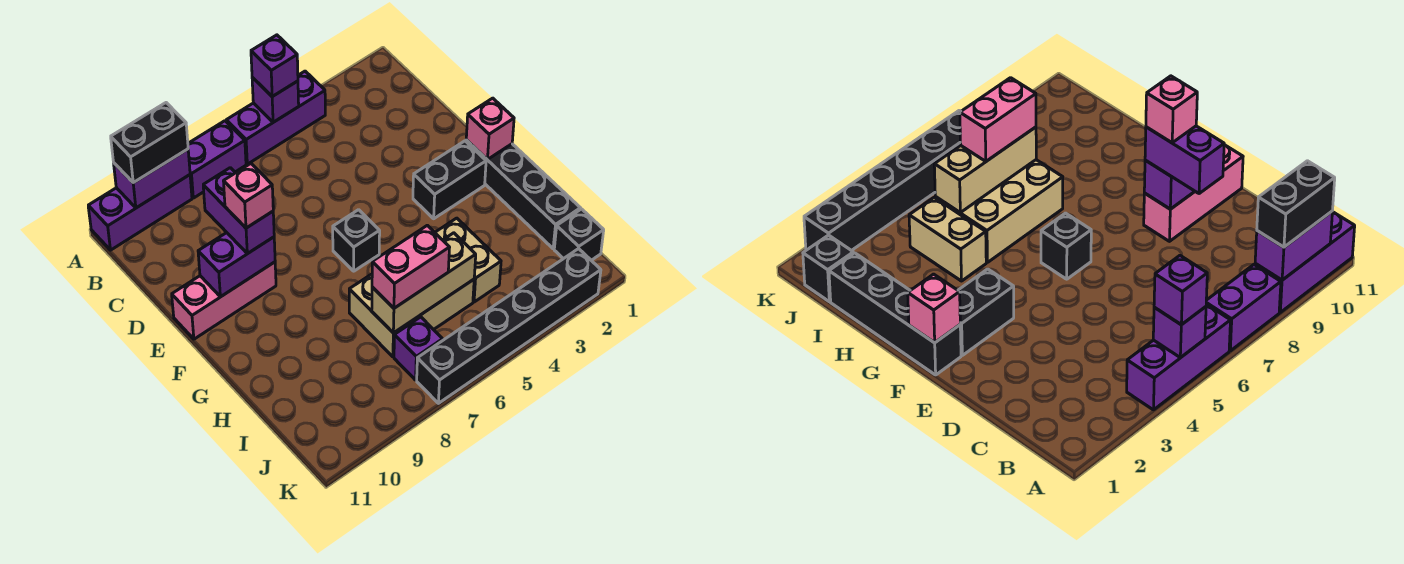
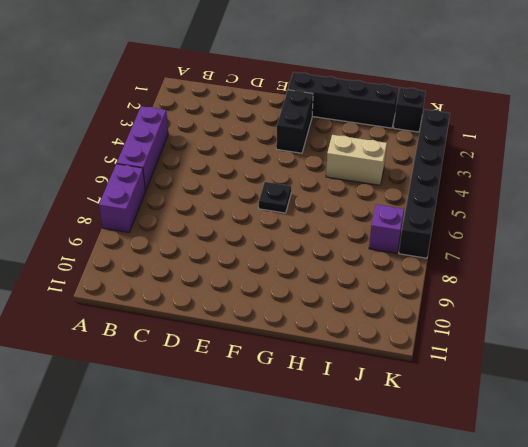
black 1x1 plate [259,182,291,213] -> black 1x1 brick [333,210,380,271]
none -> purple 1x3 brick [88,175,192,250]
none -> pink 1x3 brick [172,262,276,339]
none -> tan 2x3 brick [349,274,474,357]

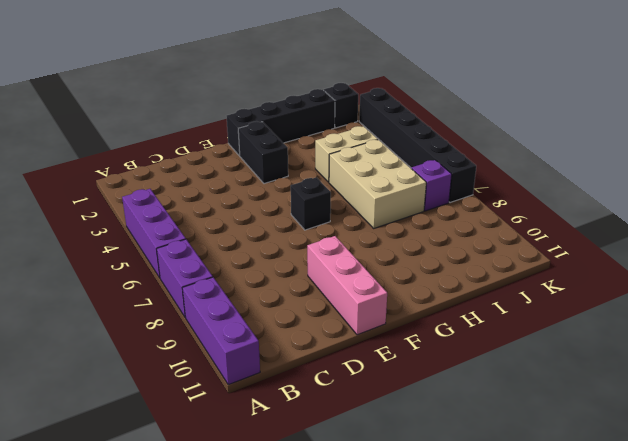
none -> purple 1x1 brick [252,77,299,122]
none -> purple 1x2 brick [114,149,190,208]
none -> purple 1x2 brick [198,233,275,297]

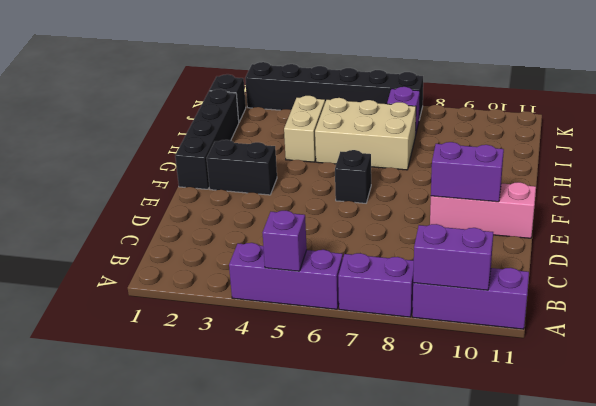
none -> pink 1x1 brick [466,98,514,159]
none -> tan 1x3 brick [372,233,476,333]
none -> purple 1x1 brick [251,35,298,96]

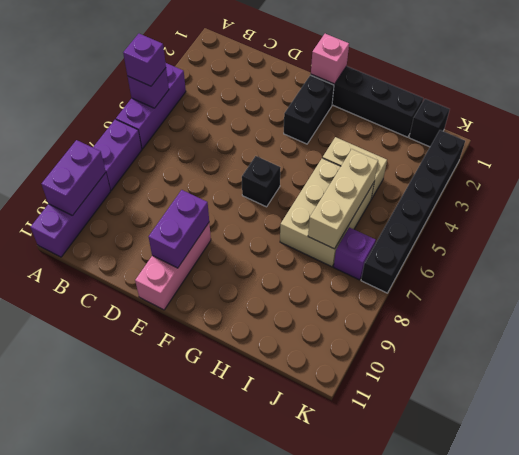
none -> black 1x2 brick [111,103,188,183]
none -> purple 1x2 brick [203,168,274,254]
none -> pink 1x2 brick [372,225,450,308]

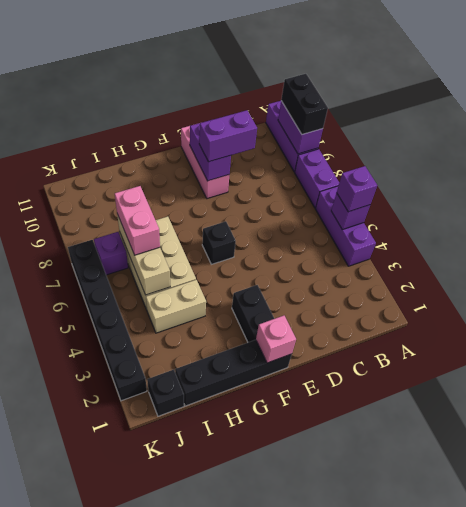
none -> pink 1x1 brick [224,164,273,228]

